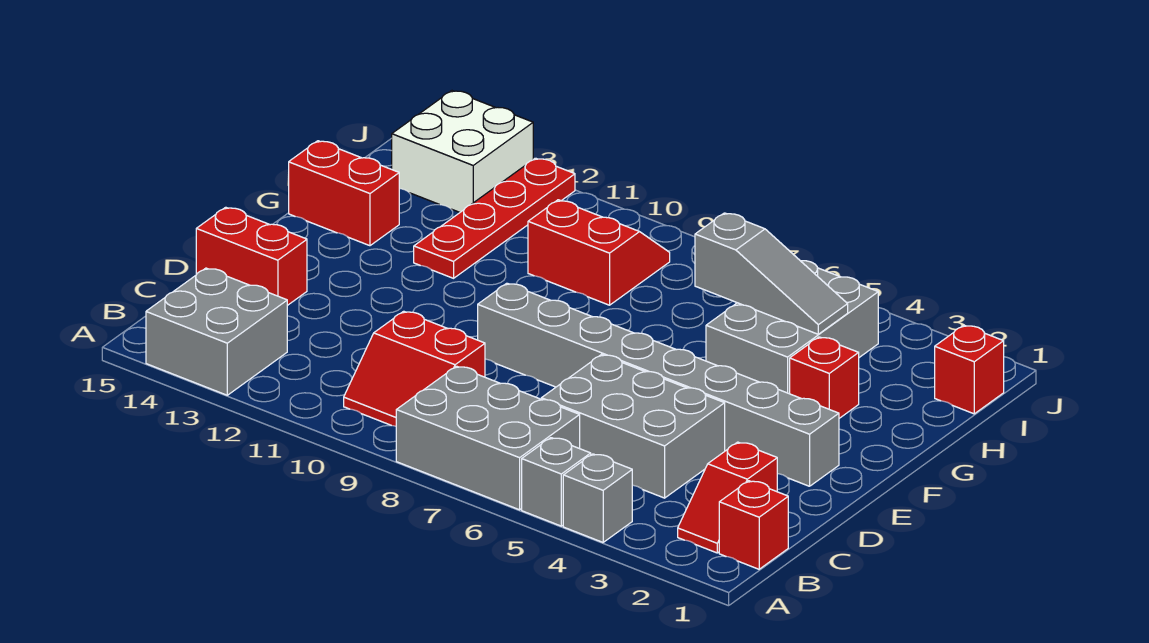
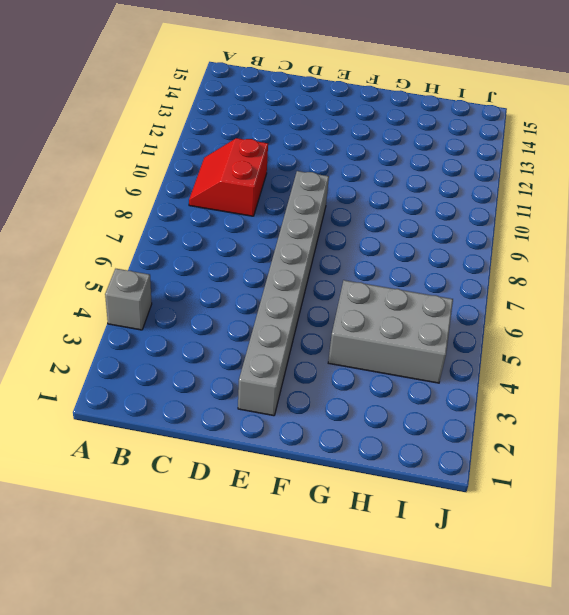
none -> grey 1x1 brick [522,438,591,526]
none -> grey 2x3 brick [396,366,580,510]
none -> grey 2x2 brick [146,268,287,395]

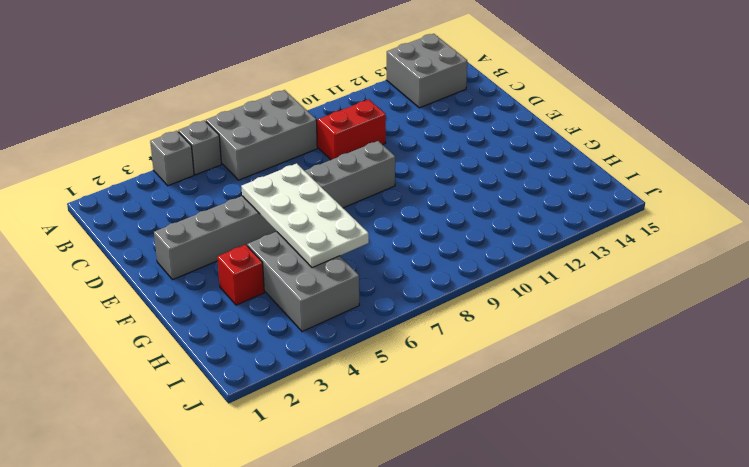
white 2x4 plate [241,163,369,268] -> grey 1x3 slope [695,213,848,334]
none -> red 1x1 brick [719,481,788,569]
none -> red 1x2 slope [678,442,777,553]
none -> grey 2x3 brick [541,355,725,498]

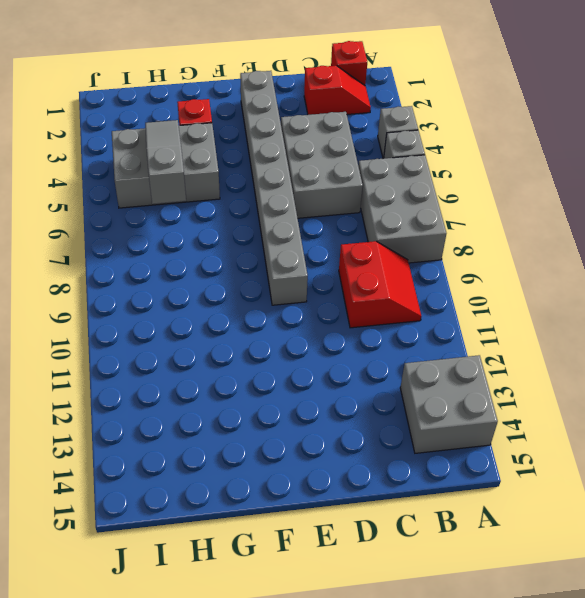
none -> red 1x2 brick [196,207,307,306]
none -> red 1x4 plate [414,158,575,278]
none -> red 1x2 brick [289,141,399,246]

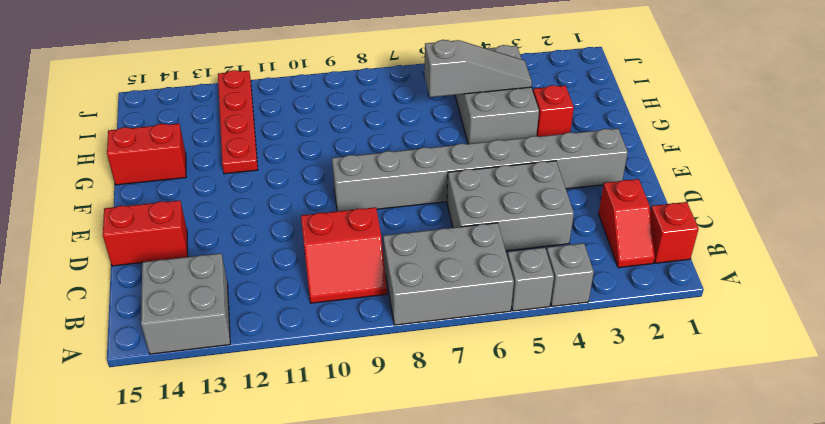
none -> red 2x2 slope [528,200,670,305]
none -> red 1x1 brick [935,325,1004,414]
none -> white 2x2 brick [392,91,533,212]

